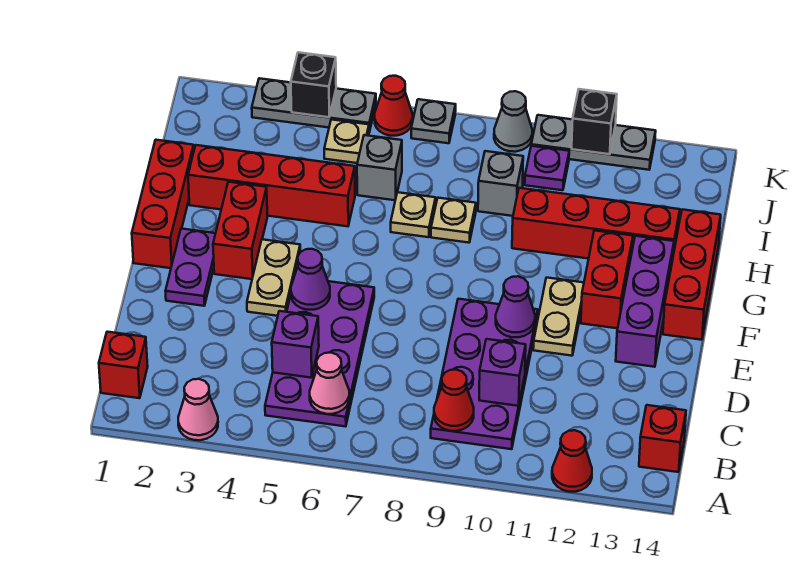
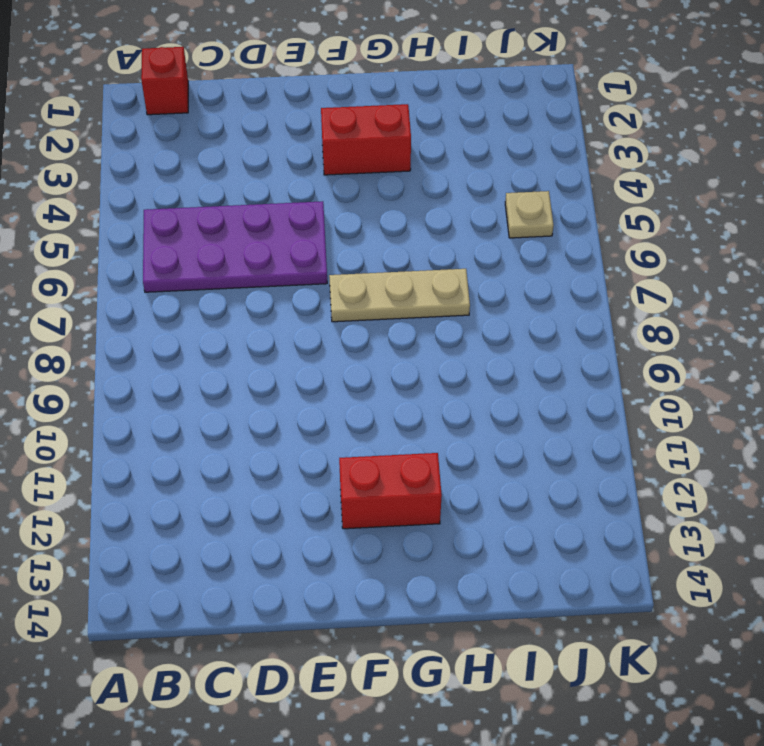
tan 1x3 plate [329,269,470,322] -> tan 1x1 plate [391,192,436,237]
none -> pink 1x1 cone [178,379,218,440]
none -> red 1x1 cone [552,430,592,492]
none -> purple 2x4 plate [431,299,538,449]
none -> red 1x1 brick [639,405,686,472]

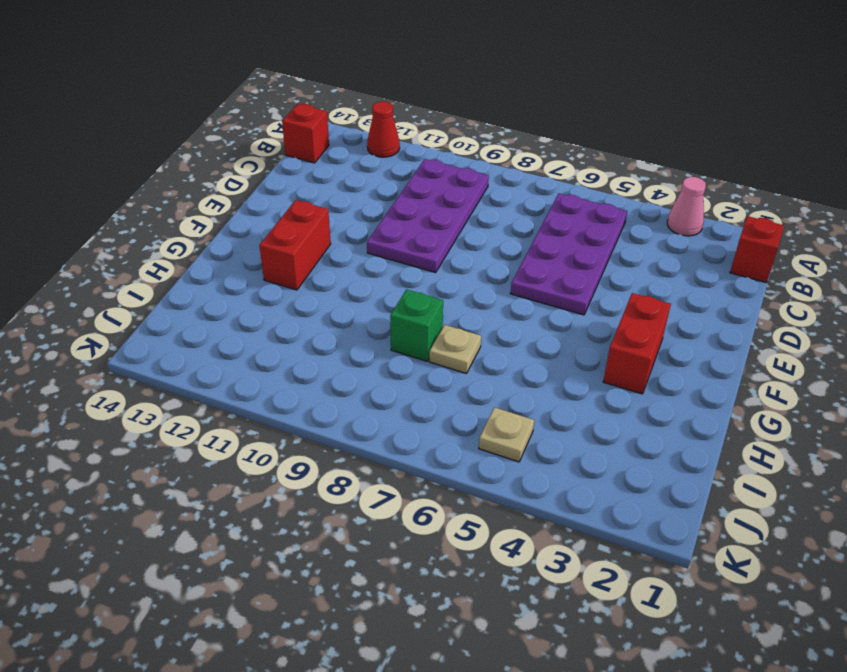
green 1x1 brick [390,290,443,361] -> tan 1x1 plate [431,198,476,243]
none -> purple 1x2 plate [165,229,216,306]
none -> tan 1x2 plate [247,239,300,316]
none -> tan 1x2 plate [533,278,584,356]
none -> purple 1x3 brick [616,236,674,367]

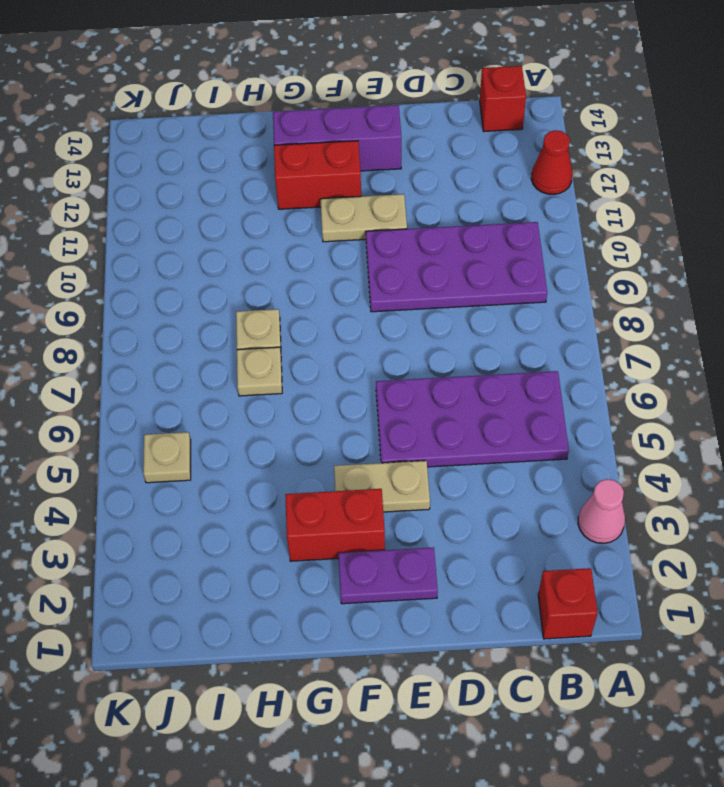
none -> red 1x3 brick [132,140,194,268]
none -> red 1x3 brick [663,209,721,340]
none -> red 1x4 brick [188,145,355,226]
none -> red 1x4 brick [512,188,680,259]

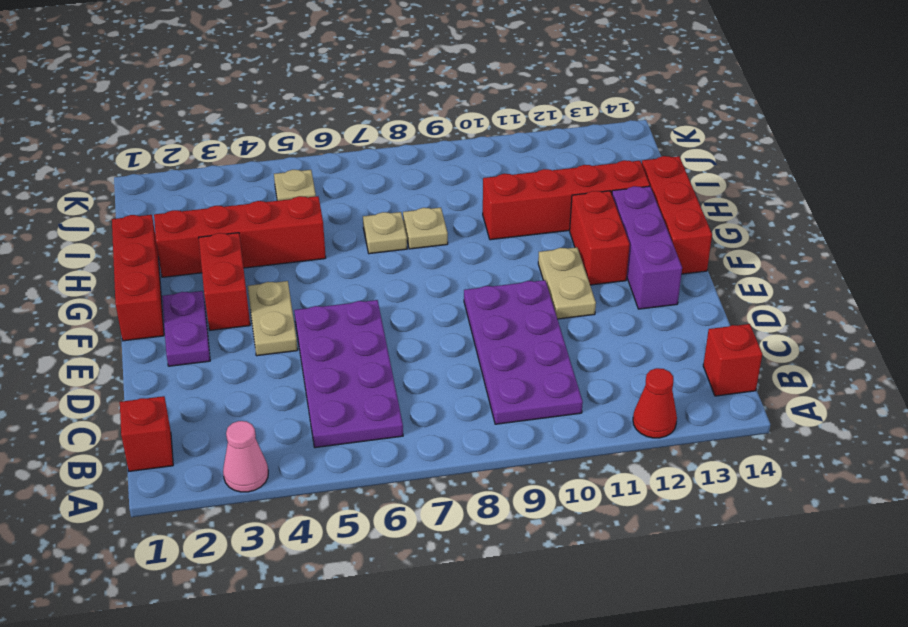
none -> grey 1x1 brick [357,135,402,200]
none -> grey 1x1 brick [478,151,523,216]
none -> purple 1x1 plate [525,146,569,190]
none -> grey 1x3 plate [252,78,376,132]

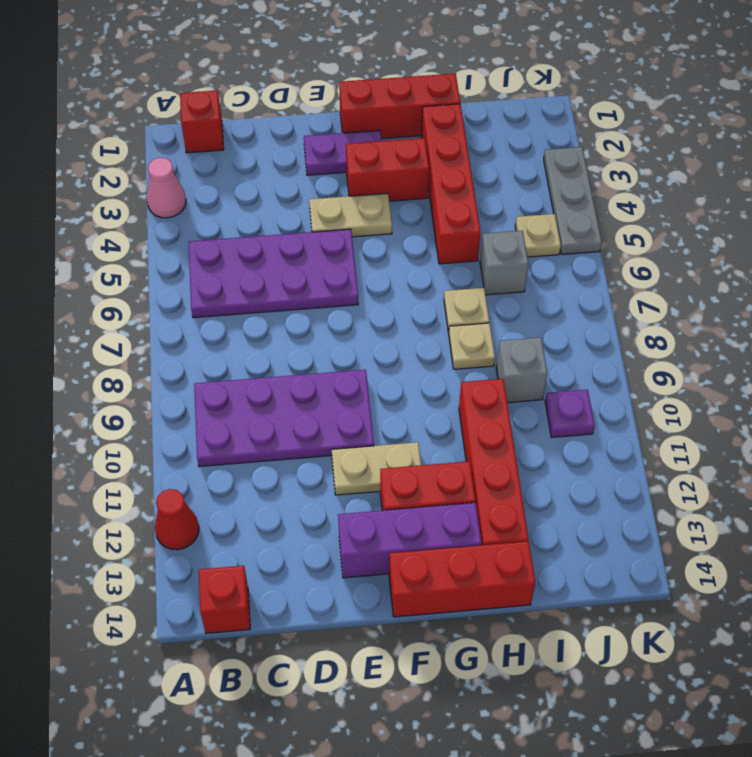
none -> red 1x1 cone [375,76,413,136]
none -> grey 1x1 plate [411,99,456,143]
none -> grey 1x1 cone [494,91,532,152]
none -> grey 1x3 plate [531,115,656,170]

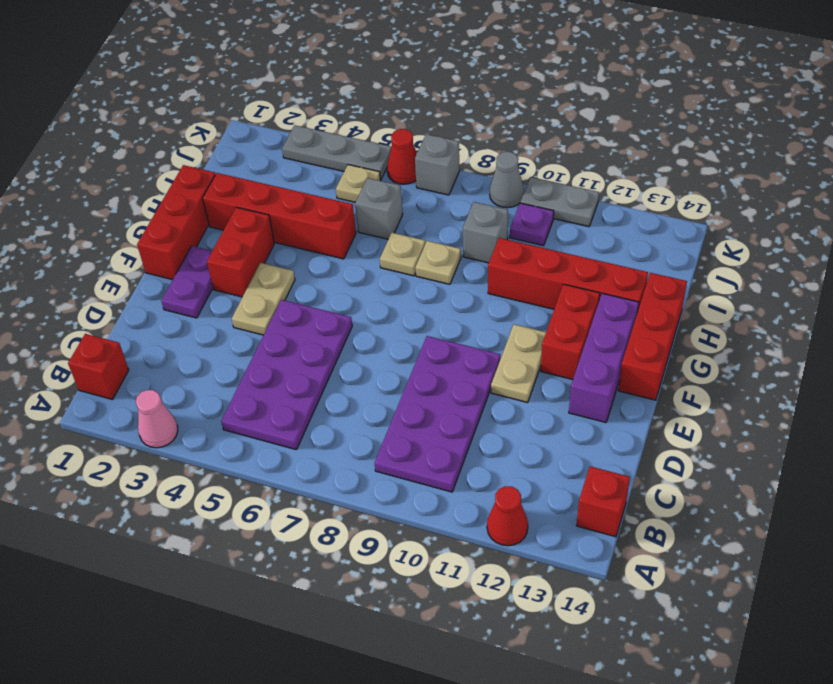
grey 1x1 brick [415,134,460,195] -> grey 1x1 plate [411,99,456,143]
grey 1x2 plate [520,177,599,227] -> grey 1x3 plate [531,115,656,170]
none -> pink 1x1 cone [310,353,349,414]
none -> red 1x1 cone [434,370,474,431]
none -> purple 1x1 brick [272,311,319,378]
none -> purple 1x1 brick [479,339,526,406]

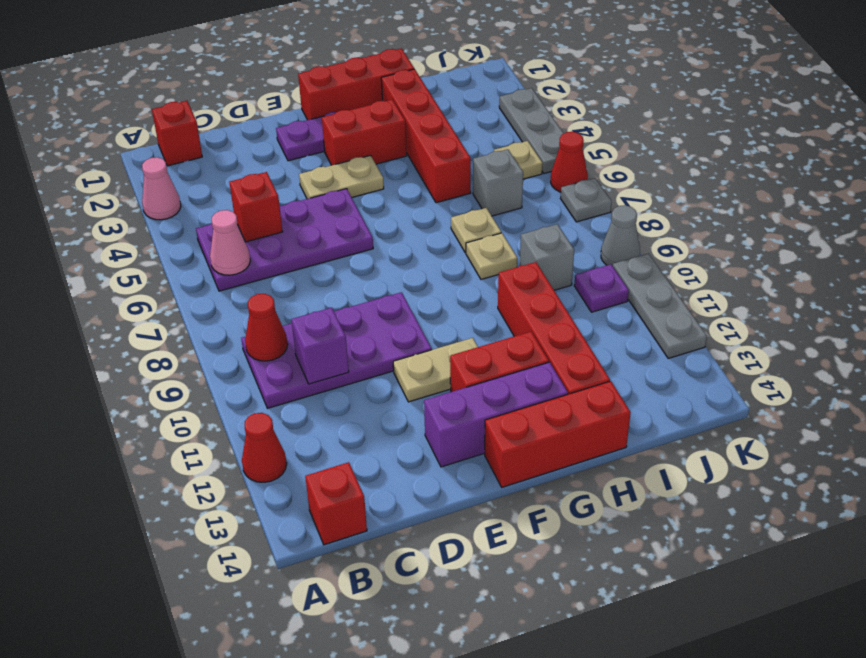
red 1x1 brick [230,172,283,242] -> purple 1x1 brick [272,311,319,378]
none -> purple 1x1 cone [291,249,330,310]
none -> purple 1x1 cone [496,276,535,337]
none -> black 1x1 brick [291,52,336,117]
none -> black 1x1 brick [572,89,617,154]

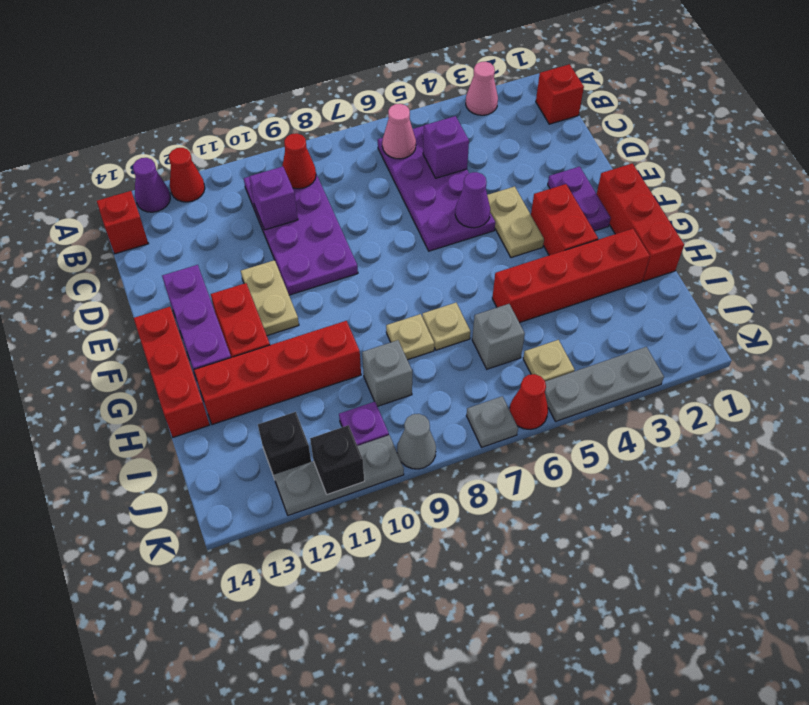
purple 1x1 cone [133,158,170,212] -> purple 1x1 cone moved to [496,276,535,337]
black 1x1 brick [258,412,311,476] -> black 1x1 brick moved to [291,52,336,117]

